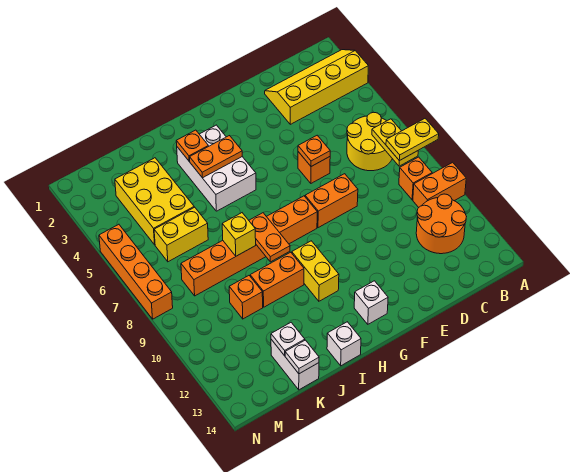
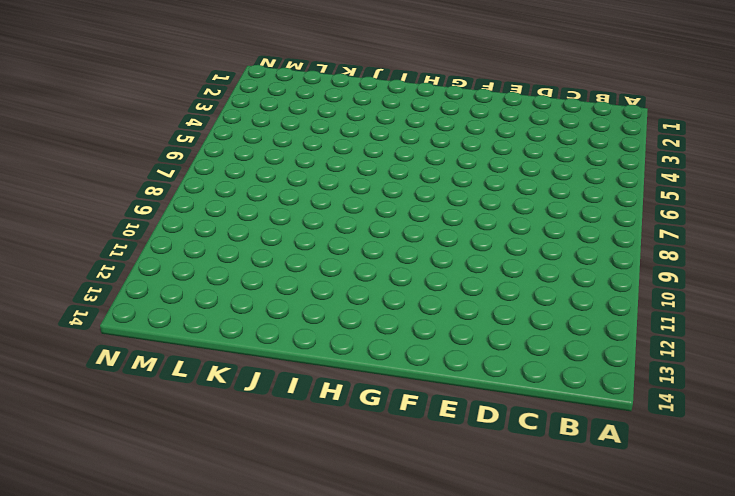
none -> yellow 2x4 slope [265,50,368,124]
none -> orange 1x2 brick [413,162,466,207]
none -> yellow 2x2 round brick [347,112,392,171]

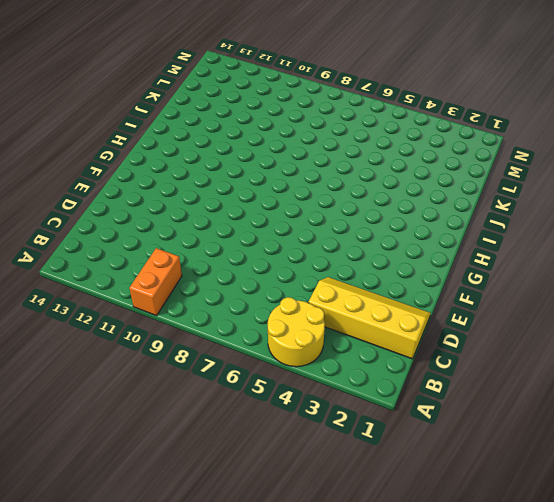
yellow 2x2 round brick [268,297,325,367] -> yellow 2x2 round brick moved to [347,112,392,171]
yellow 2x4 slope [308,277,431,359] -> yellow 2x4 slope turned to [265,50,368,124]
none -> orange 1x1 brick [399,157,432,200]
none -> orange 2x2 round brick [416,194,467,254]
none -> orange 1x1 brick [298,152,330,183]

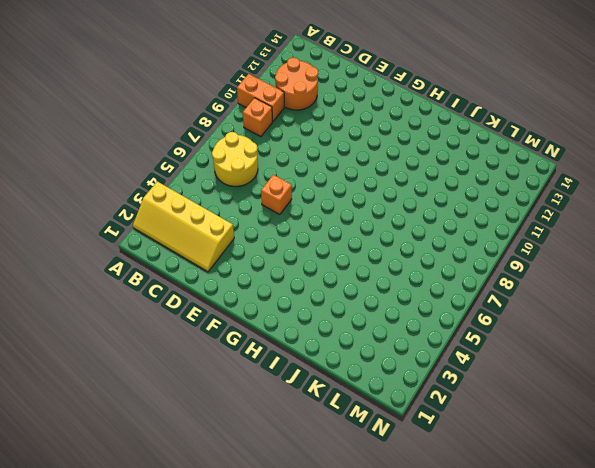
none -> orange 1x2 brick [305,174,358,228]
none -> orange 1x6 brick [181,196,317,296]
none -> white 1x1 brick [354,281,388,324]

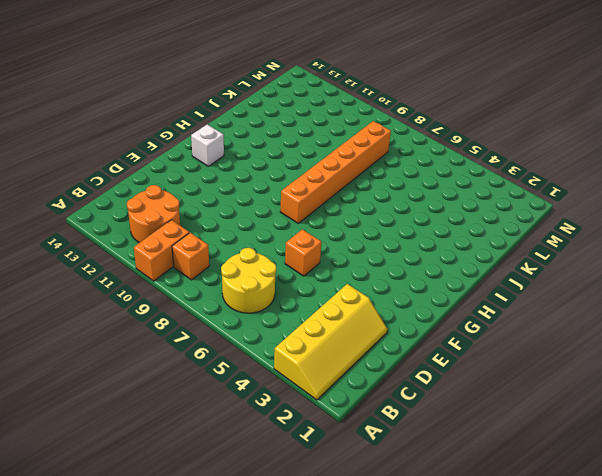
none -> orange 1x2 brick [305,174,358,228]
none -> white 2x3 brick [177,125,256,211]
none -> yellow 1x2 brick [292,241,339,301]

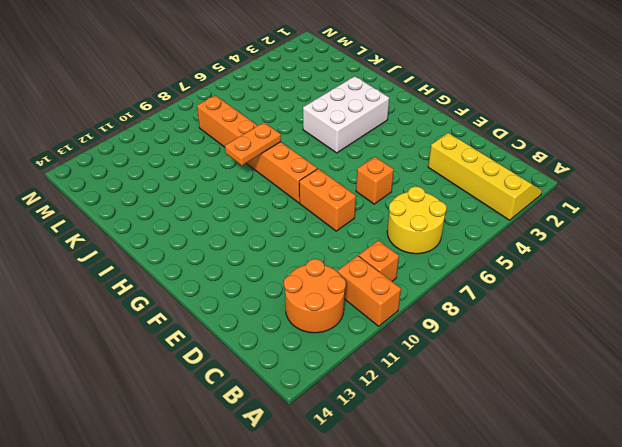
none -> white 1x1 brick [354,281,388,324]
none -> yellow 1x2 brick [292,241,339,301]
none -> orange 1x2 brick [250,252,304,307]

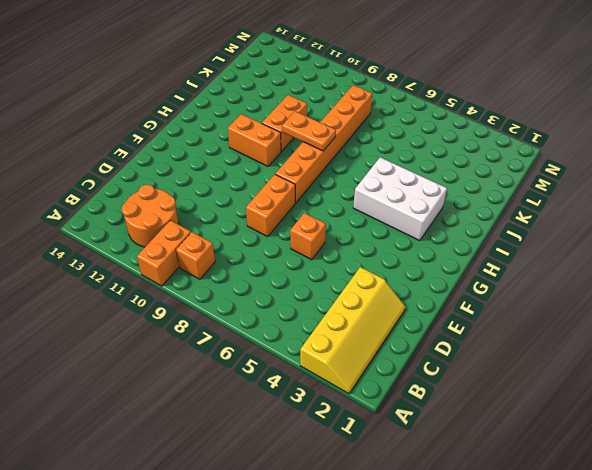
orange 1x2 brick [228,114,281,166] -> yellow 1x2 brick [292,241,339,301]
none -> yellow 2x2 round brick [347,112,392,171]
none -> white 1x1 brick [354,281,388,324]
none -> white 1x1 brick [327,322,361,366]

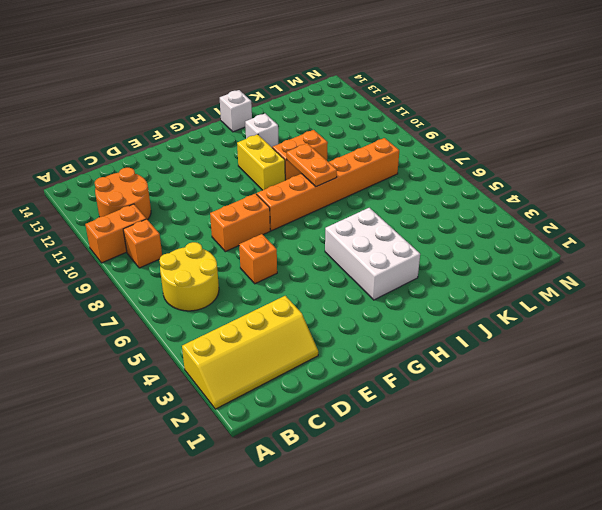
white 1x1 brick [245,114,278,147] -> white 1x1 brick moved to [354,281,388,324]
none -> yellow 2x3 brick [115,158,194,245]
none -> yellow 1x2 brick [154,207,208,262]
none -> orange 1x1 brick [229,276,263,319]

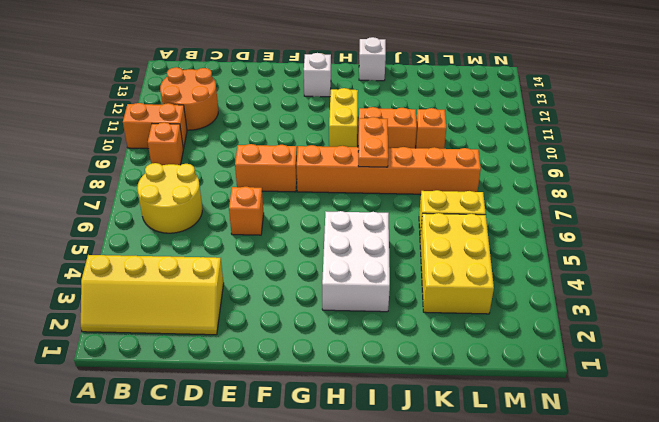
none -> white 1x2 brick [271,339,319,390]
none -> orange 1x4 brick [99,224,173,319]
none -> yellow 1x2 plate [372,119,418,166]

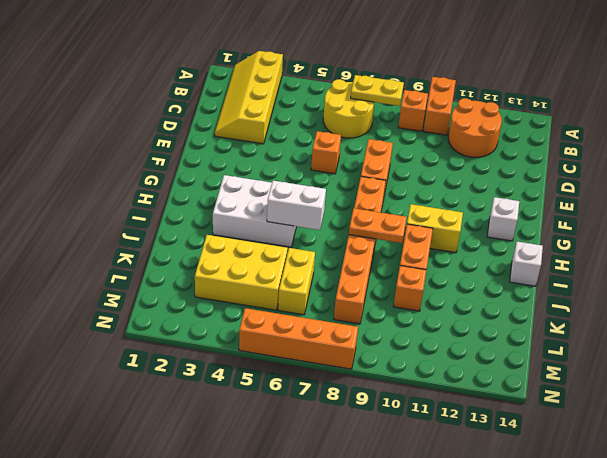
white 1x2 brick [267,181,326,230] -> white 1x2 brick moved to [271,339,319,390]
none -> orange 1x1 plate [298,135,330,166]
none -> orange 1x2 plate [190,136,242,178]
none -> orange 1x1 plate [176,130,209,161]

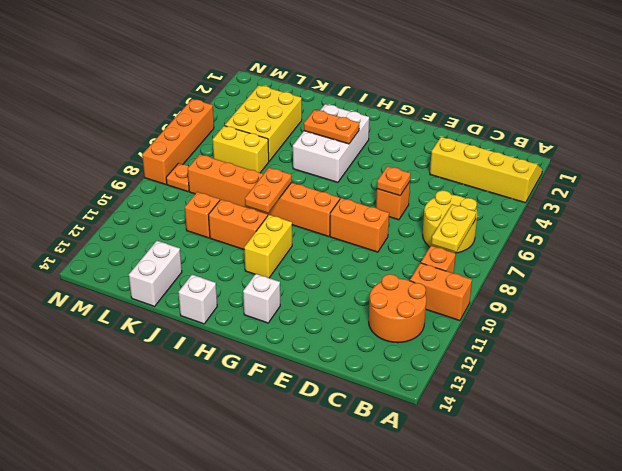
orange 1x1 plate [166,163,189,192] -> orange 1x1 plate moved to [176,130,209,161]
none -> yellow 1x1 brick [222,213,256,256]
none -> white 1x1 plate [271,323,305,356]
none -> white 1x1 plate [285,340,319,374]

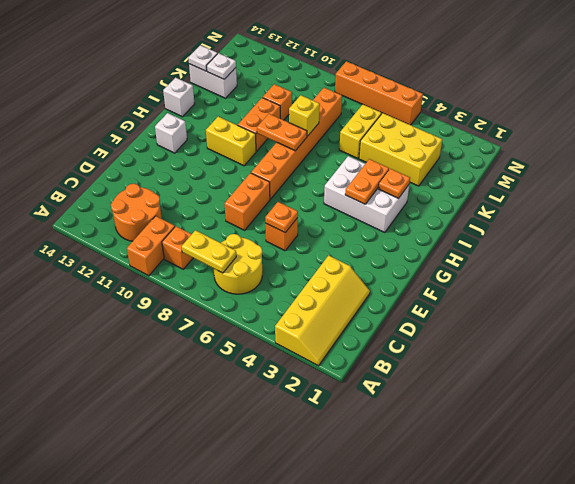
none -> yellow 1x2 plate [386,119,439,161]

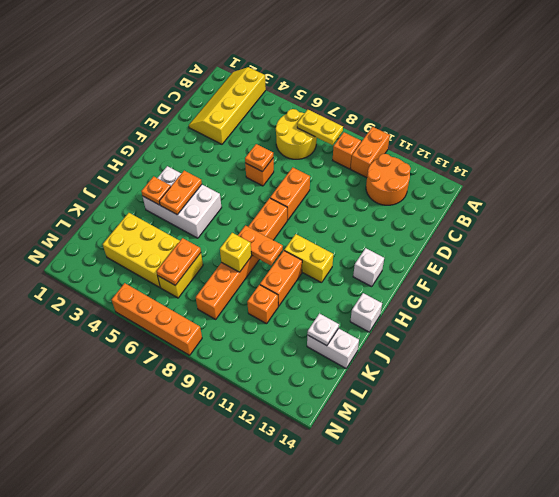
orange 1x2 plate [157,238,201,286] -> none
none -> white 1x1 plate [285,340,319,374]
none -> yellow 1x2 plate [386,119,439,161]

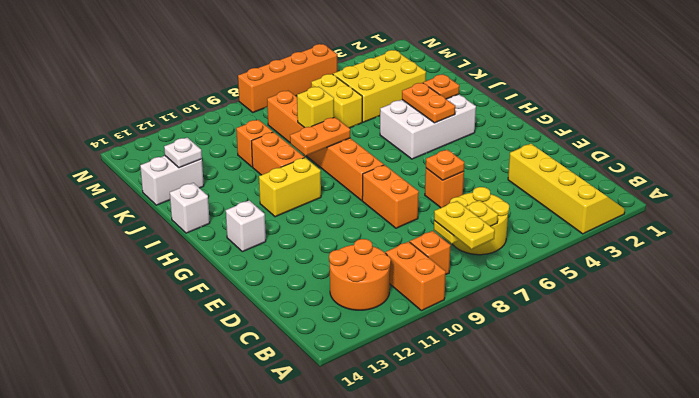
none -> white 1x1 plate [285,340,319,374]

